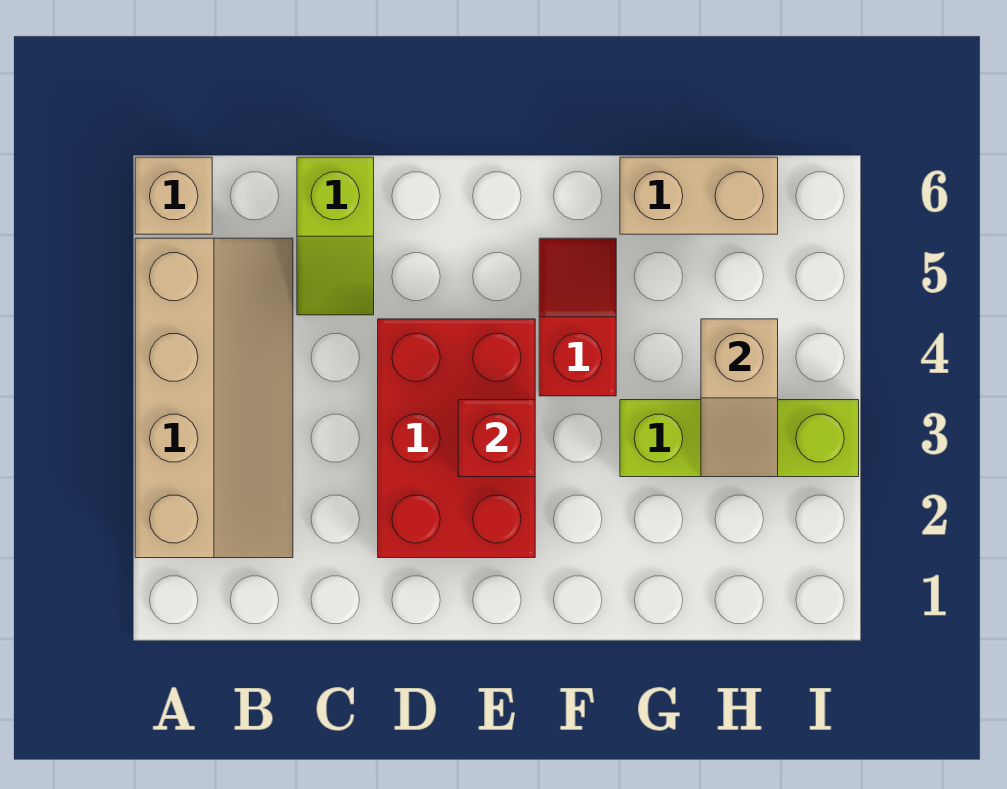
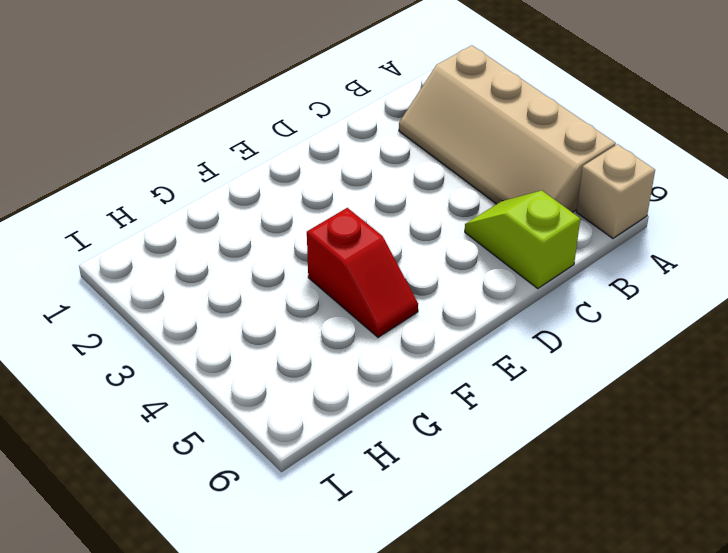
none -> red 2x3 brick [378,319,535,558]
none -> lime 1x3 brick [620,400,859,477]

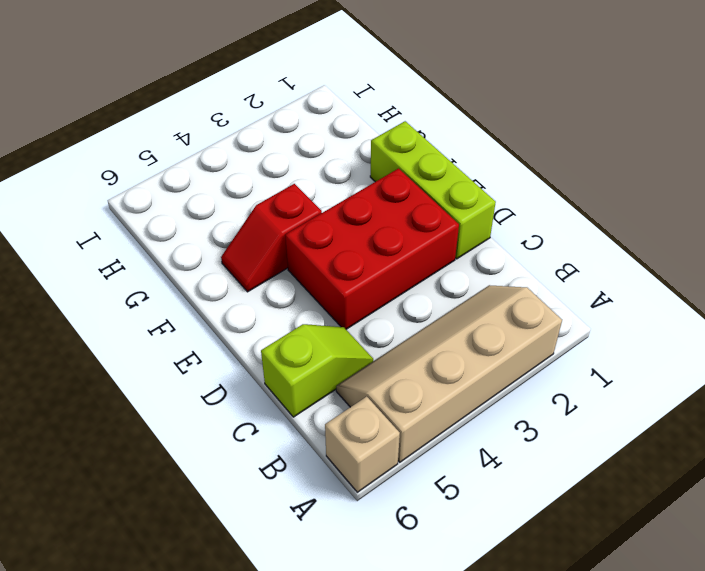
lime 1x3 brick [370,121,496,259] -> lime 1x3 brick moved to [620,400,859,477]
none -> tan 1x2 brick [620,157,778,234]
none -> red 1x1 brick [458,400,535,477]

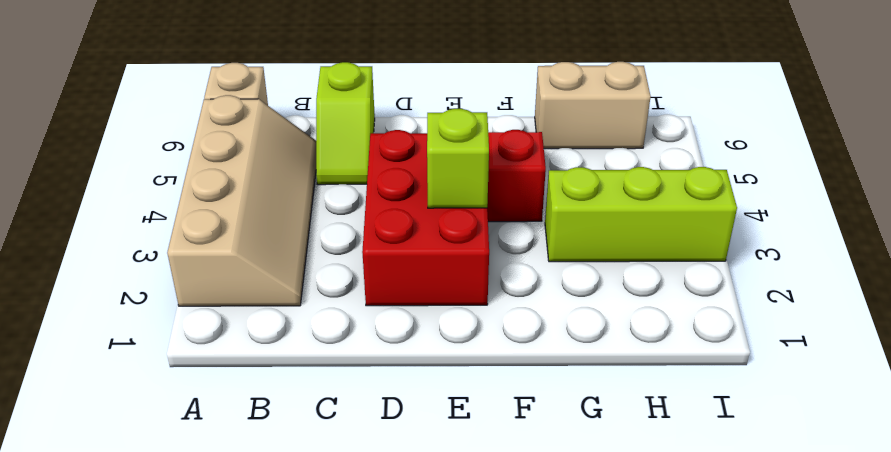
lime 1x1 brick [427,109,489,208] -> red 1x1 brick [458,400,535,477]
none -> tan 1x2 slope [701,319,778,477]

